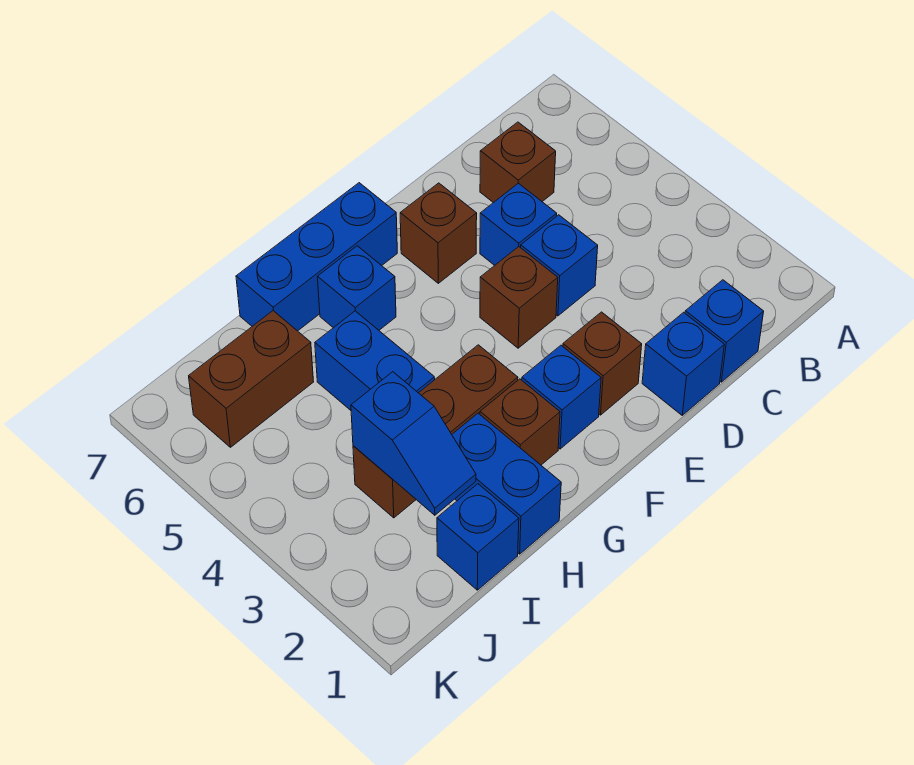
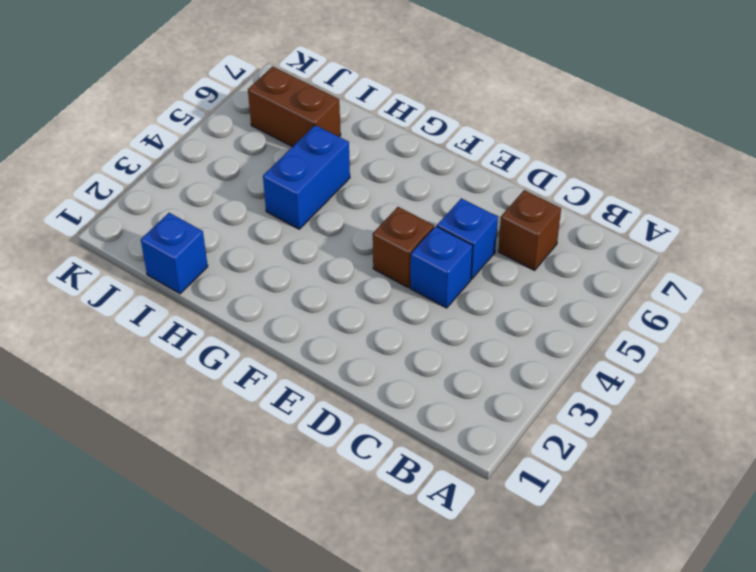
none -> blue 1x1 brick [685,280,764,382]
none -> blue 1x1 brick [642,312,724,415]
none -> brown 1x1 brick [563,312,642,415]

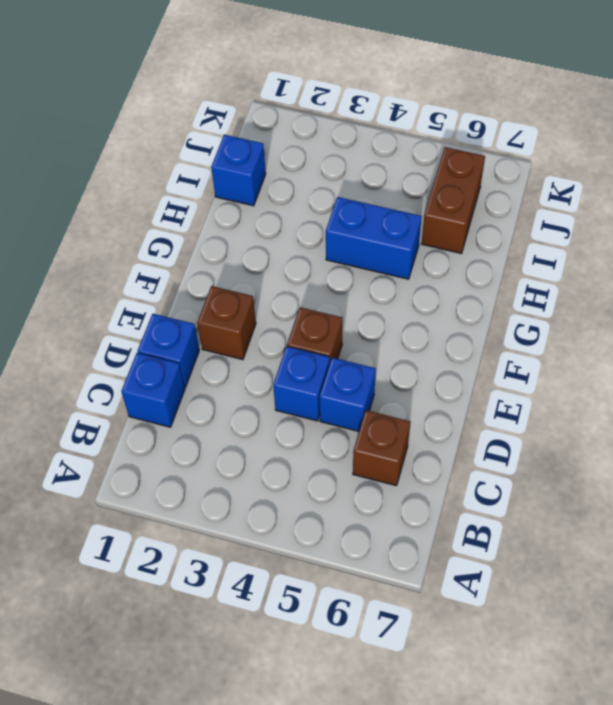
none -> brown 1x1 brick [400,183,477,283]
none -> blue 1x1 brick [522,345,601,449]
none -> blue 1x3 brick [236,183,397,331]

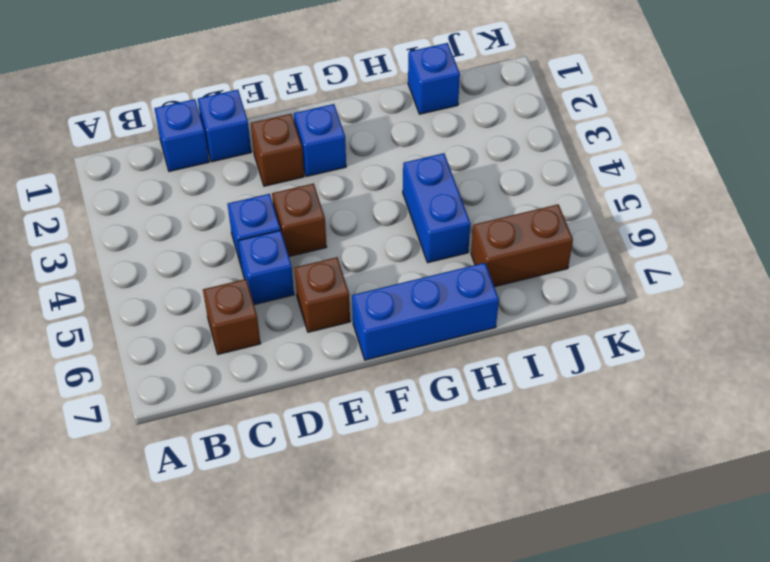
none -> brown 1x1 brick [480,379,560,465]
none -> brown 1x3 brick [353,345,518,518]
none -> blue 1x1 brick [318,246,396,330]

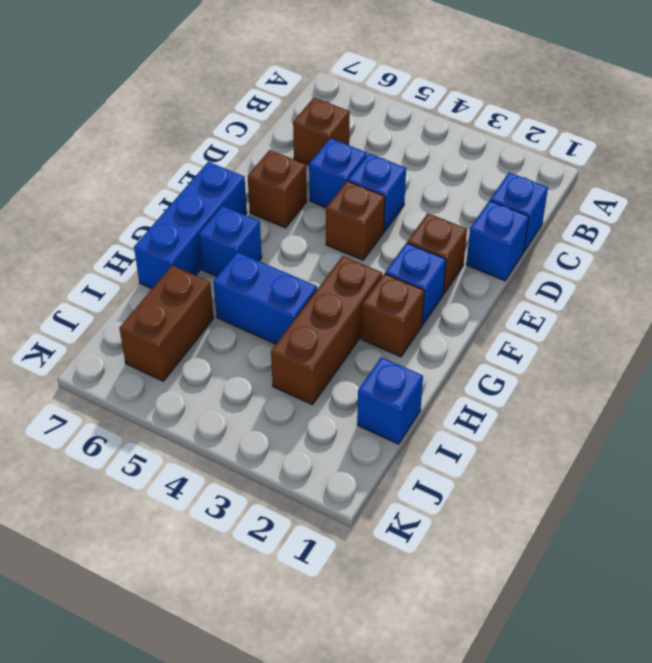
none -> blue 1x2 brick [452,413,561,554]
none -> blue 1x2 slope [351,372,476,515]

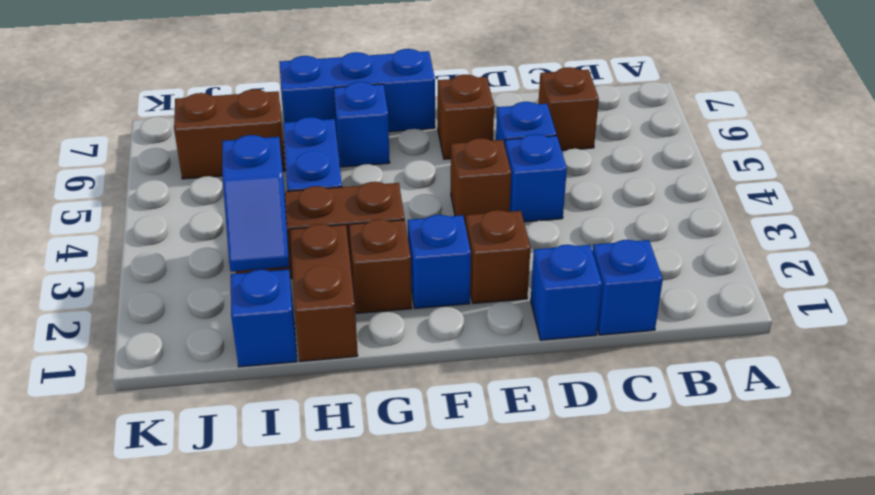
brown 1x2 brick [290,224,358,361] -> blue 1x2 brick [452,413,561,554]

